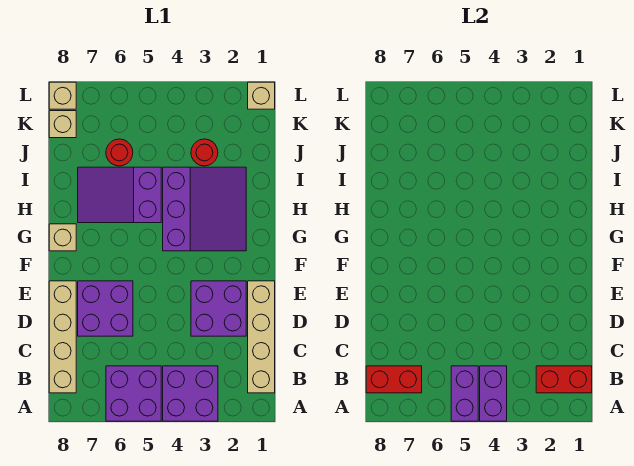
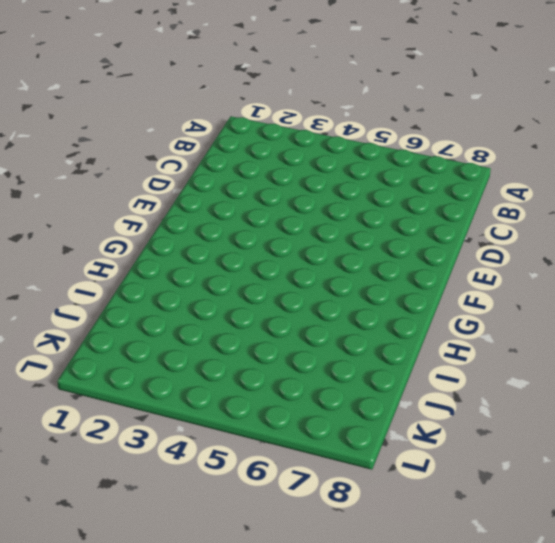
none -> purple 2x2 brick [163,366,218,421]
none -> purple 2x2 brick [106,366,161,421]
none -> tan 1x4 brick [248,281,275,393]

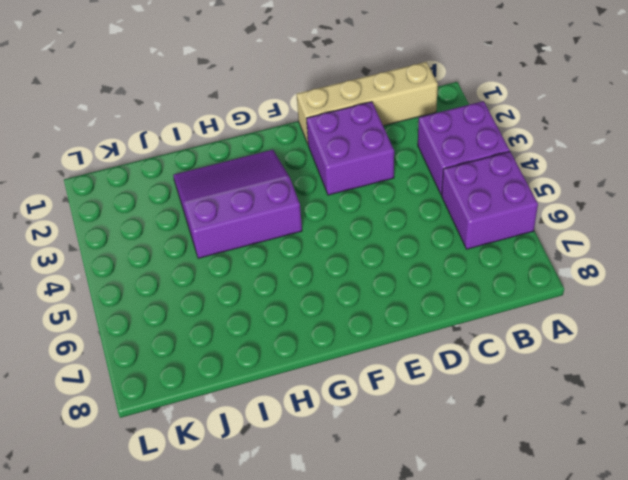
none -> tan 1x4 brick [49,281,76,393]
none -> purple 2x2 brick [78,281,133,336]
none -> tan 1x1 brick [49,224,76,251]

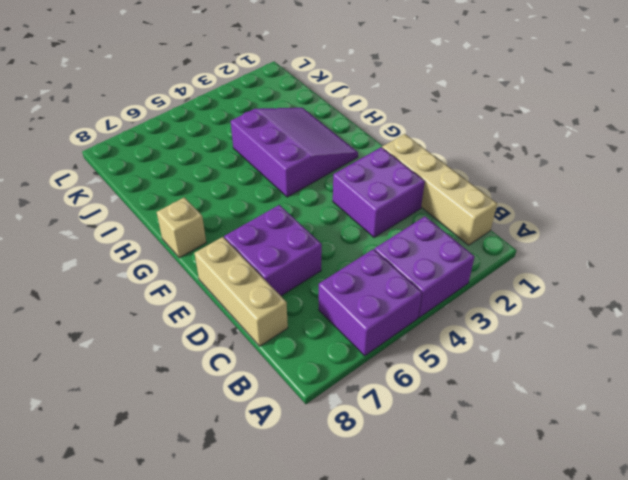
tan 1x3 brick [195,237,288,346] -> tan 1x4 brick [49,281,76,393]
none -> purple 2x3 slope [78,167,161,223]
none -> red 1x1 round brick [191,139,218,166]
none -> red 1x1 round brick [106,139,133,166]

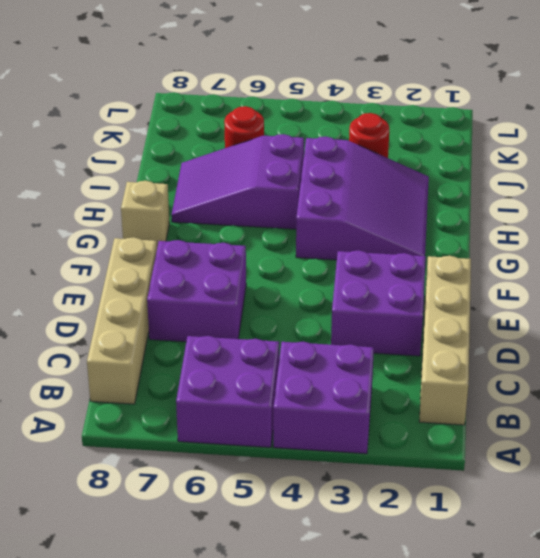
none -> tan 1x1 brick [49,111,76,138]
none -> tan 1x1 brick [248,82,275,109]
none -> tan 1x1 brick [49,82,76,109]

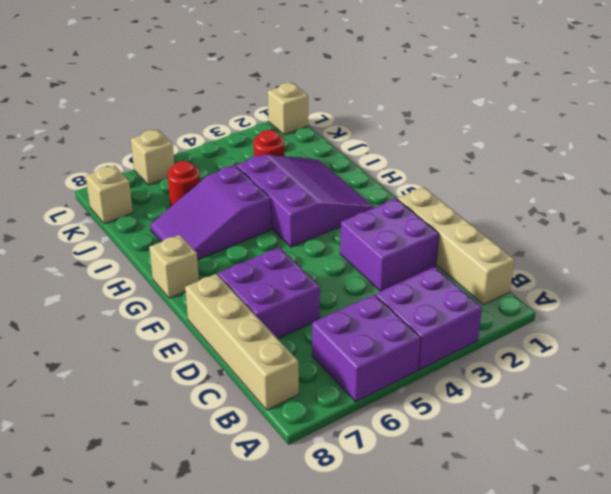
tan 1x1 brick [131,129,174,185] -> tan 1x1 brick moved to [49,82,76,109]
none -> purple 1x2 brick [480,366,507,421]
none -> purple 1x2 brick [451,366,478,421]
none -> red 1x2 brick [536,366,592,393]

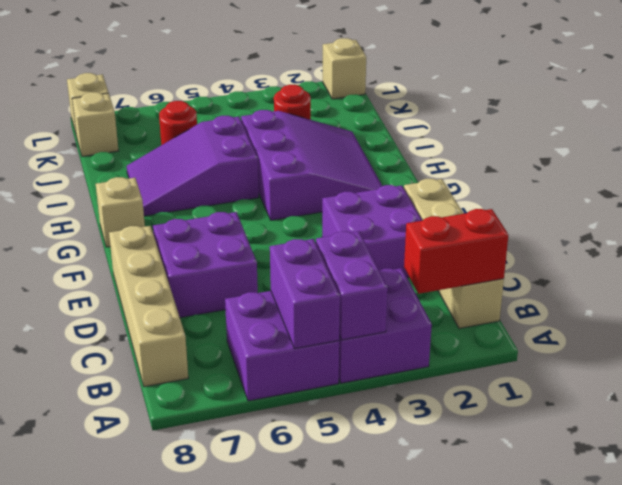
none -> red 1x2 brick [366,366,422,393]

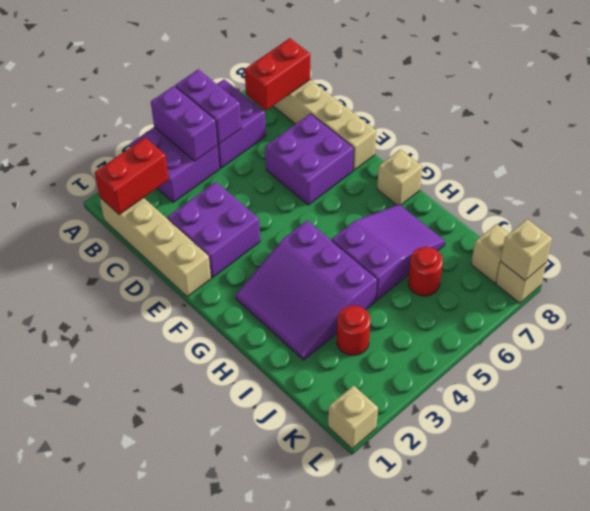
tan 1x1 brick [500,219,552,280] -> none

